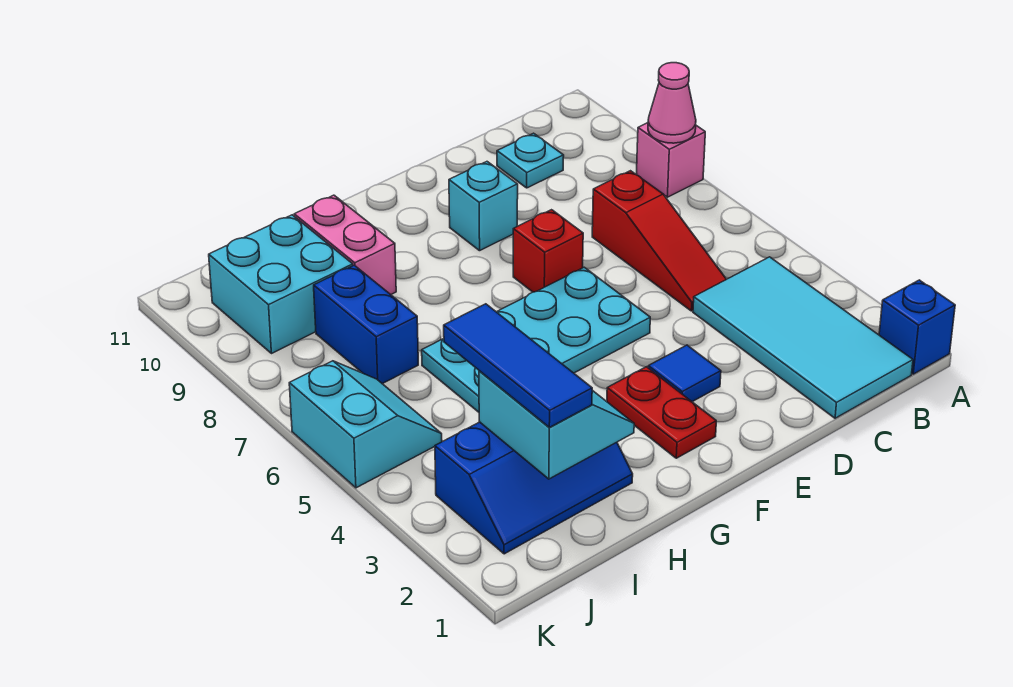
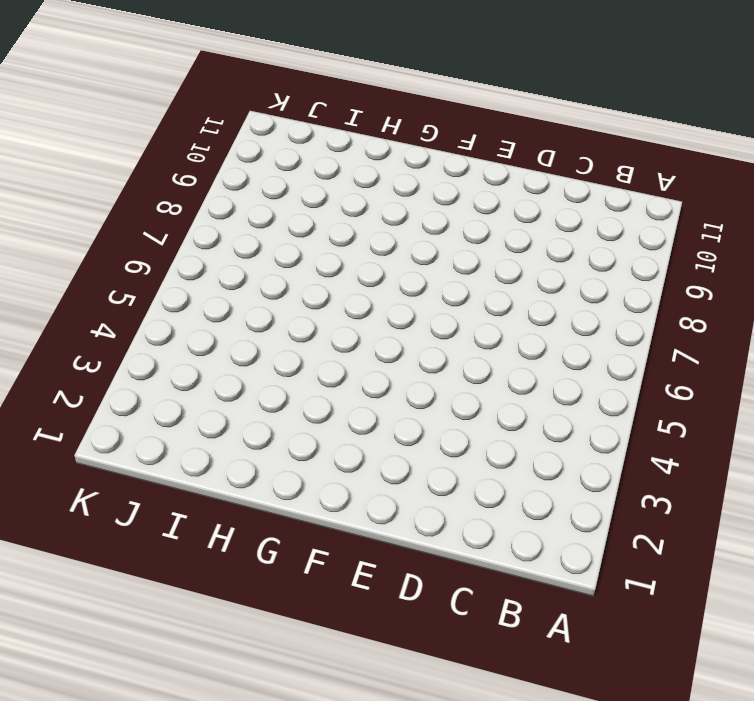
none -> blue 1x1 brick [879,280,955,374]
none -> pink 1x1 brick [636,123,705,197]
none -> cyan 2x4 tile [693,257,913,418]

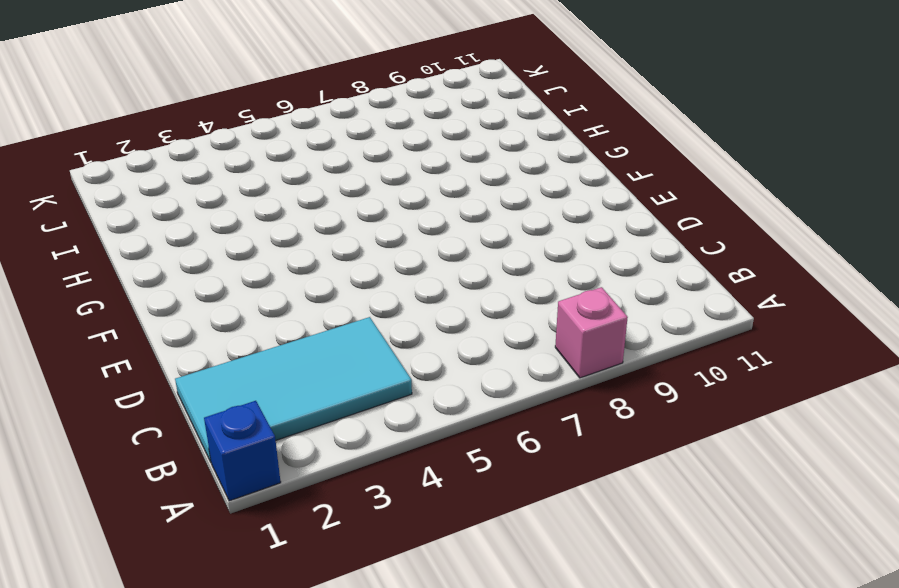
none -> red 1x3 slope [592,171,726,311]
none -> cyan 1x1 plate [497,133,564,188]
none -> blue 1x1 tile [648,345,721,402]

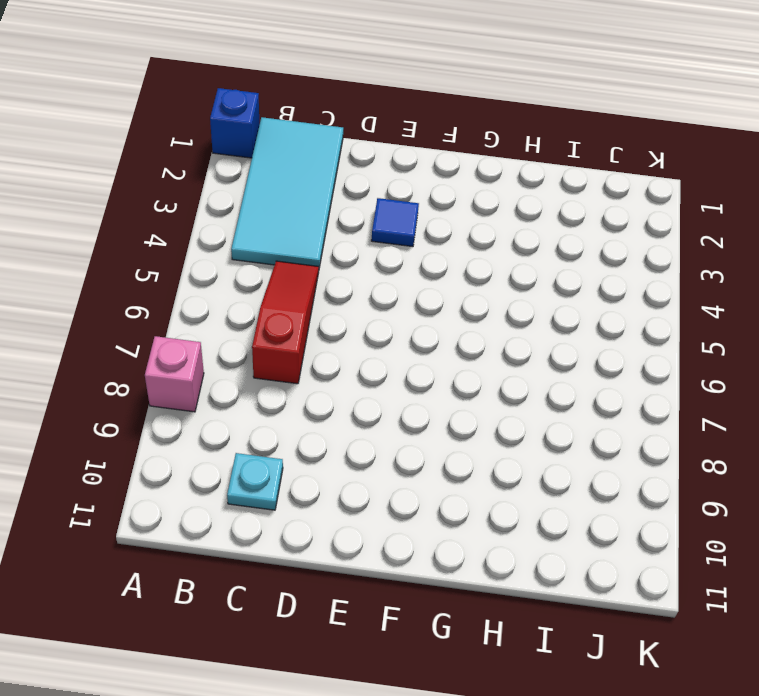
none -> cyan 2x4 plate [422,267,650,412]
none -> red 1x1 brick [513,210,583,292]
none -> cyan 1x1 brick [449,162,518,251]

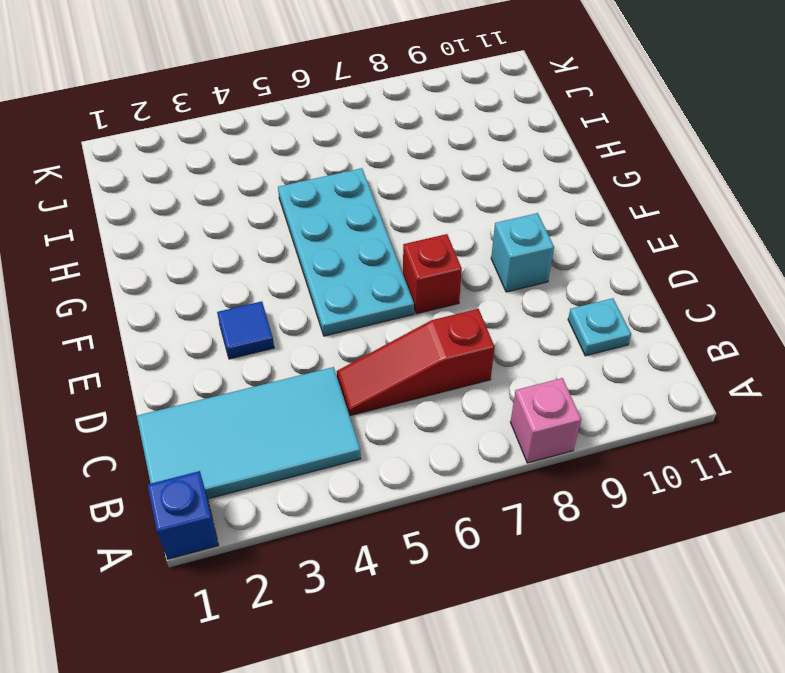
none -> red 1x2 plate [607,367,716,458]
none -> blue 2x3 slope [435,422,633,554]
none -> pink 1x2 brick [294,195,396,295]

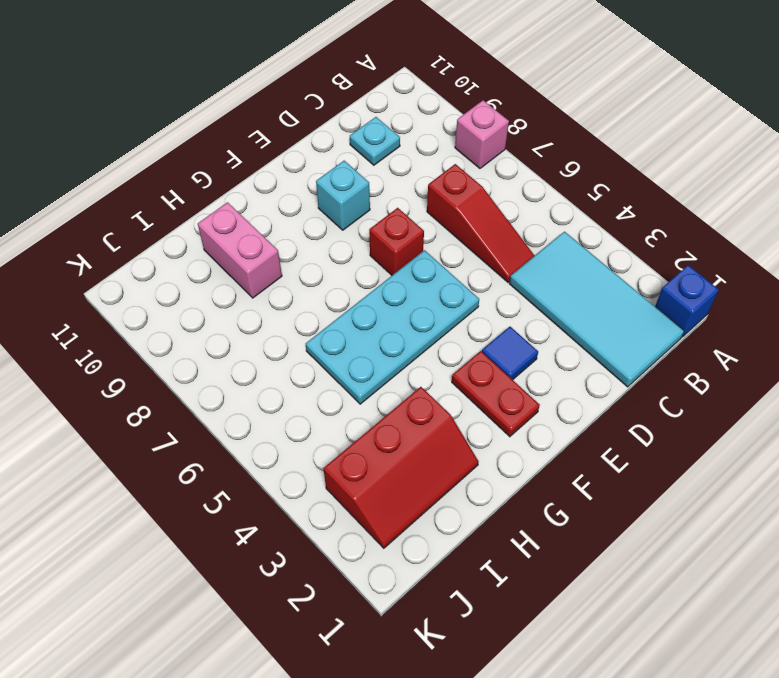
red 2x3 slope [324,387,479,548] -> blue 2x3 slope [435,422,633,554]
none -> blue 1x2 brick [314,265,418,384]
none -> cyan 2x2 brick [209,215,353,354]
none -> cyan 2x2 slope [289,361,442,488]

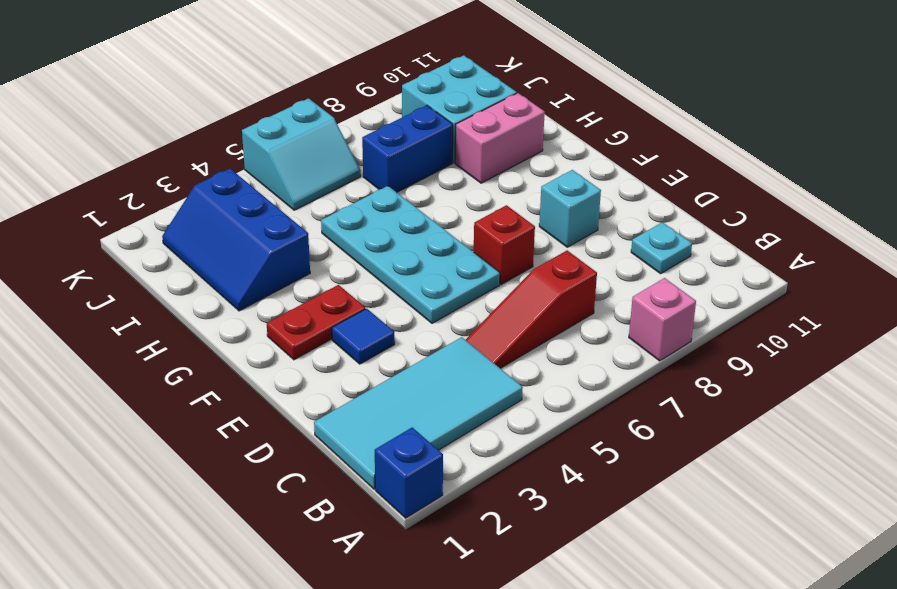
none -> pink 1x1 cone [648,63,696,143]
none -> cyan 2x2 slope [479,371,634,479]
none -> blue 1x3 tile [444,304,592,427]

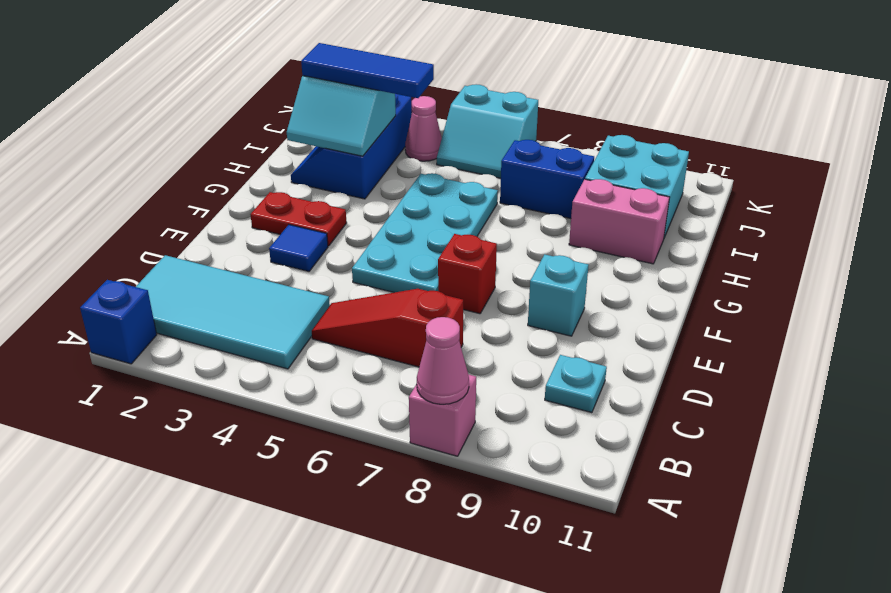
pink 1x1 cone [405,96,442,161] -> none

